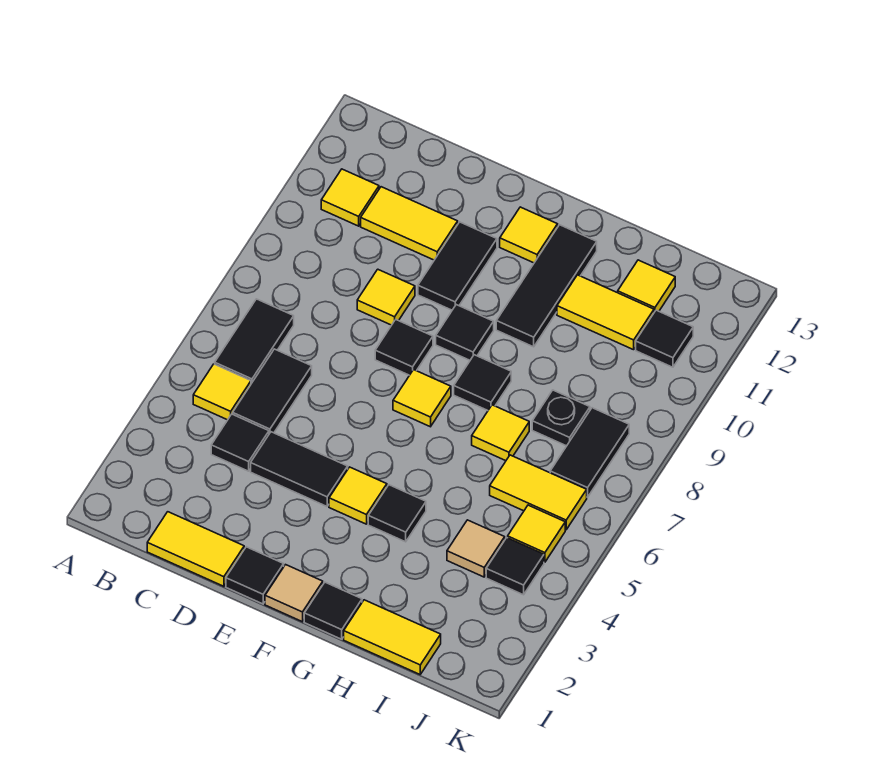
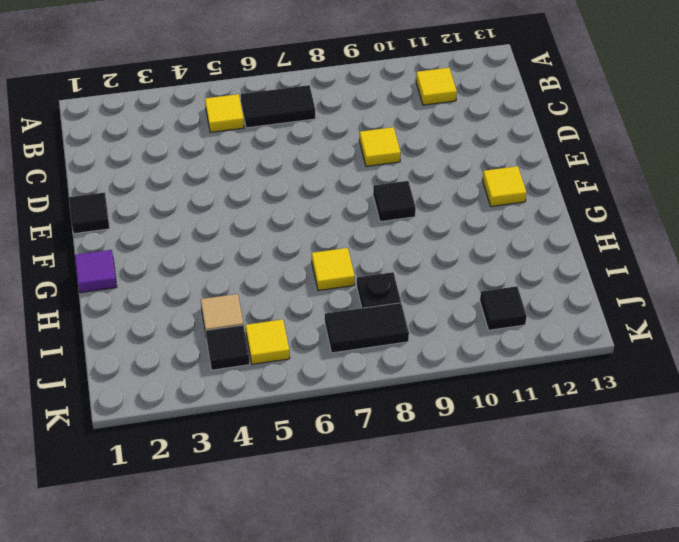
purple 1x1 tile [75,250,117,293] -> black 1x1 tile [304,582,362,639]
none -> yellow 1x2 tile [147,512,244,586]
none -> black 1x1 tile [211,414,269,471]
none -> black 1x2 tile [233,349,312,434]
none -> yellow 1x2 tile [361,187,458,260]

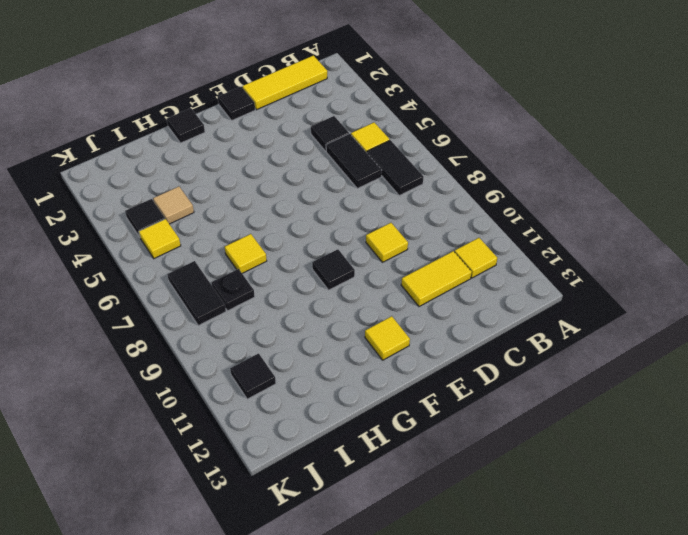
yellow 1x3 tile [243,56,327,110] -> yellow 1x2 tile [147,512,244,586]
none -> black 1x2 tile [251,432,348,506]
none -> black 1x1 tile [375,319,433,375]
none -> black 1x2 tile [418,222,497,310]
none -> tan 1x1 tile [265,565,323,622]

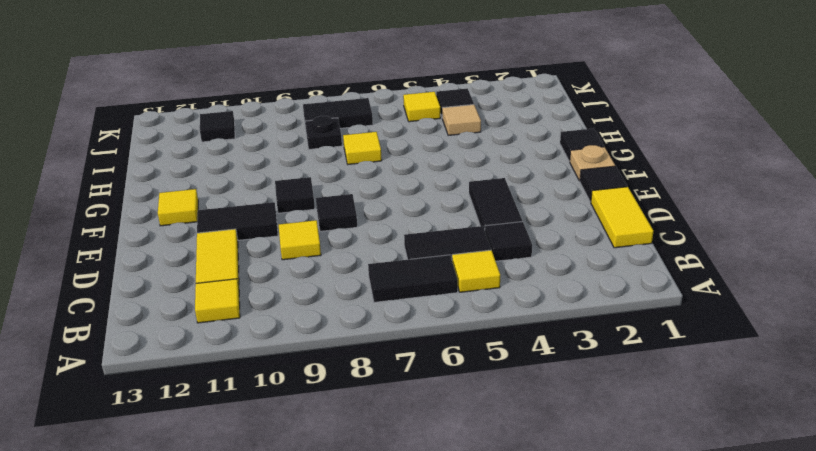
tan 1x1 plate [570,145,615,181] -> tan 1x1 tile [265,565,323,622]
none -> yellow 1x1 tile [329,467,387,524]
none -> yellow 1x1 tile [393,370,451,427]
none -> black 1x1 tile [368,485,426,542]
none -> black 1x1 tile [454,355,511,410]

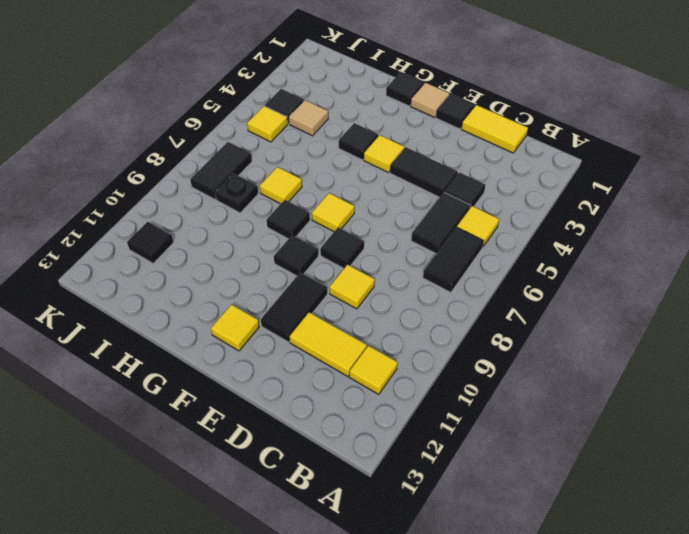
none -> black 1x3 tile [496,225,597,347]
none -> yellow 1x2 tile [344,600,441,674]
none -> yellow 1x2 tile [557,275,654,350]
none -> yellow 1x2 tile [490,455,587,530]

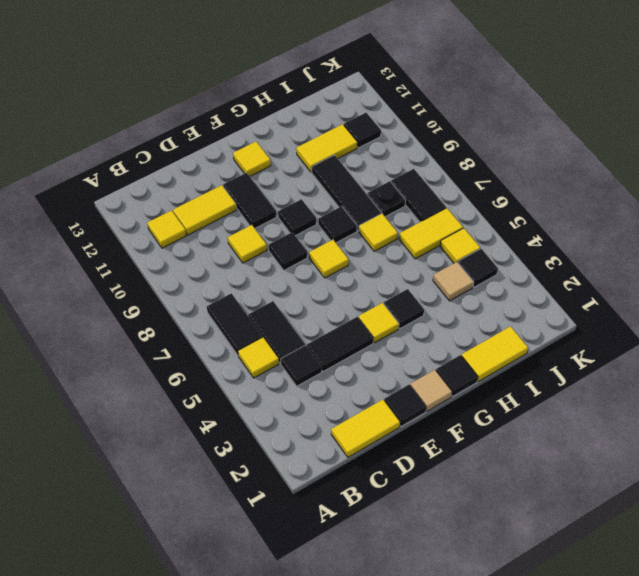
black 1x3 tile [312,155,381,231] -> black 1x3 tile moved to [496,225,597,347]
none -> yellow 1x1 tile [618,260,675,312]

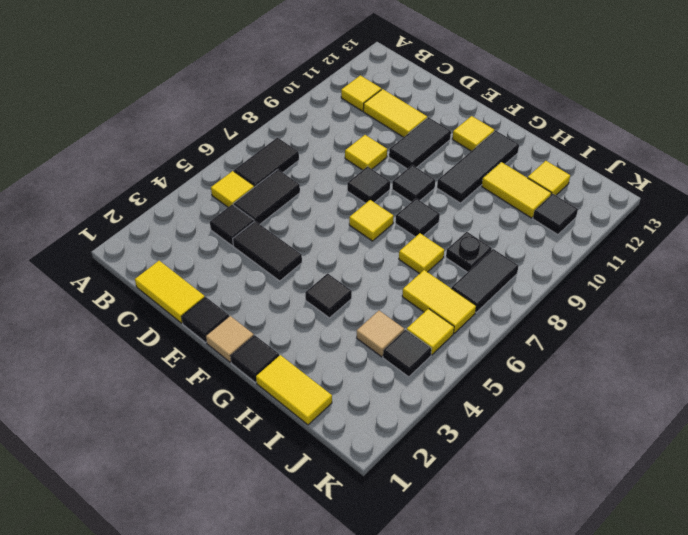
none -> yellow 1x1 tile [329,467,387,524]

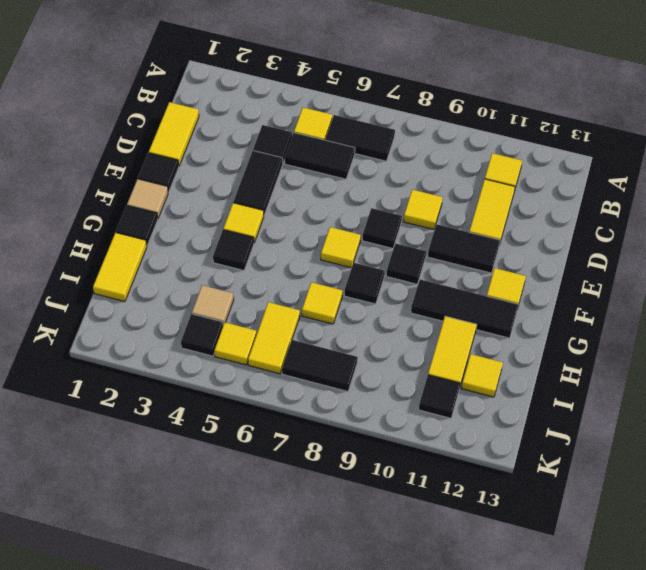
none -> black 1x1 plate [532,390,590,446]

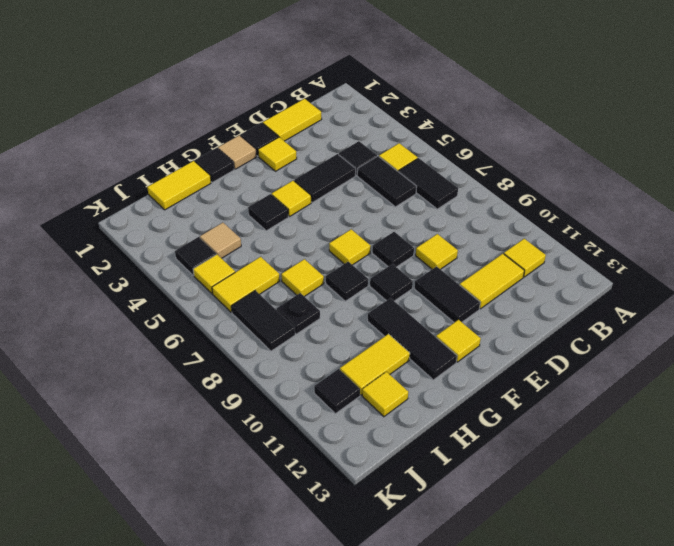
yellow 1x1 tile [258,137,297,171] -> none

